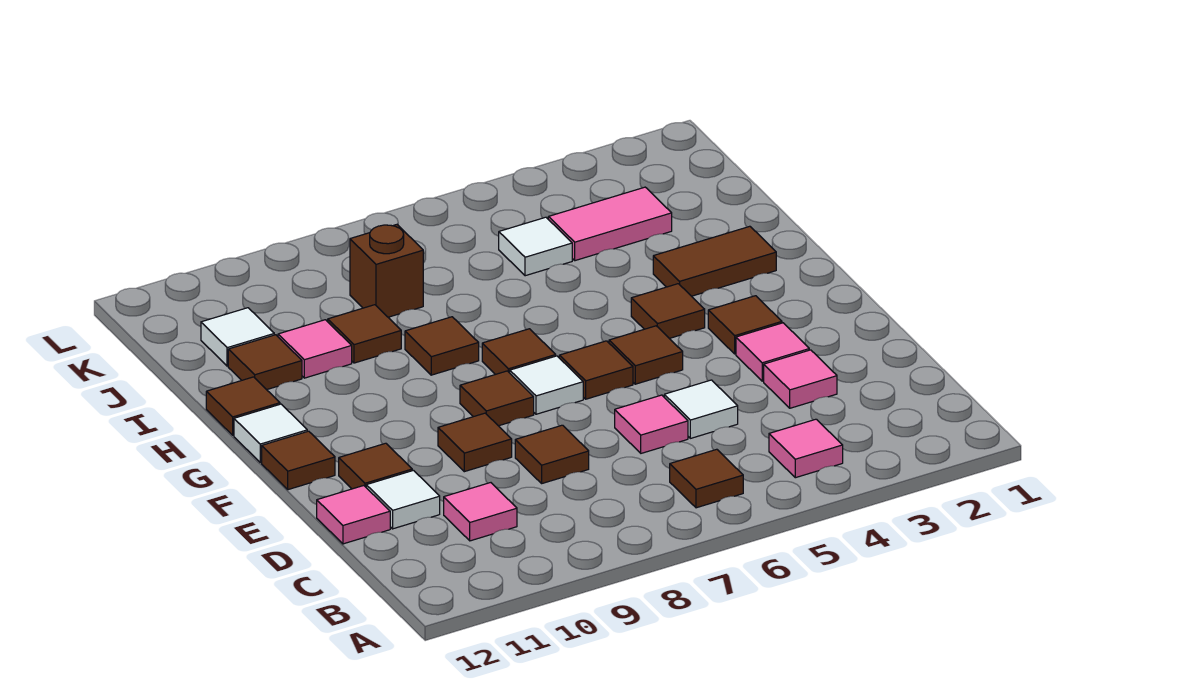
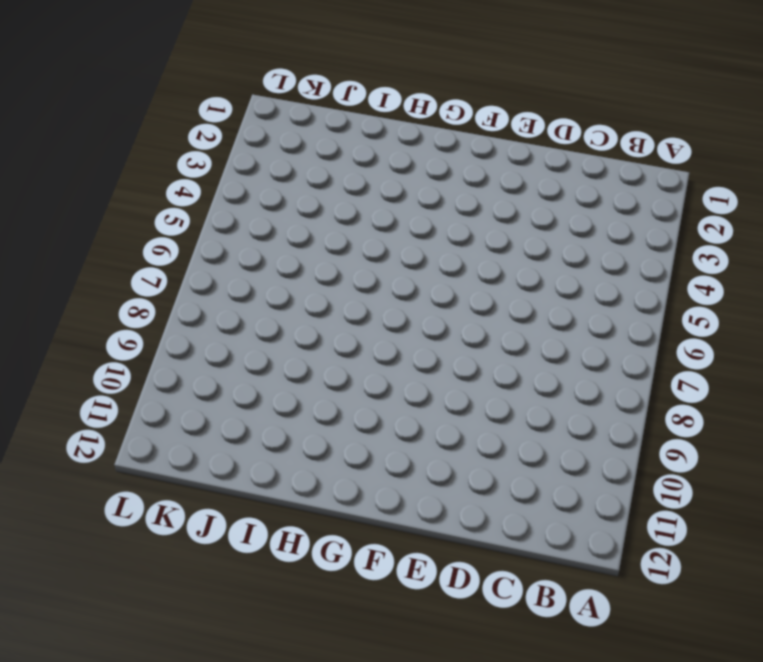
none -> pink 1x1 tile [769,419,843,478]
none -> brown 1x1 tile [670,449,743,508]
none -> pink 1x1 tile [444,483,517,541]
none -> pink 1x1 tile [764,350,837,408]

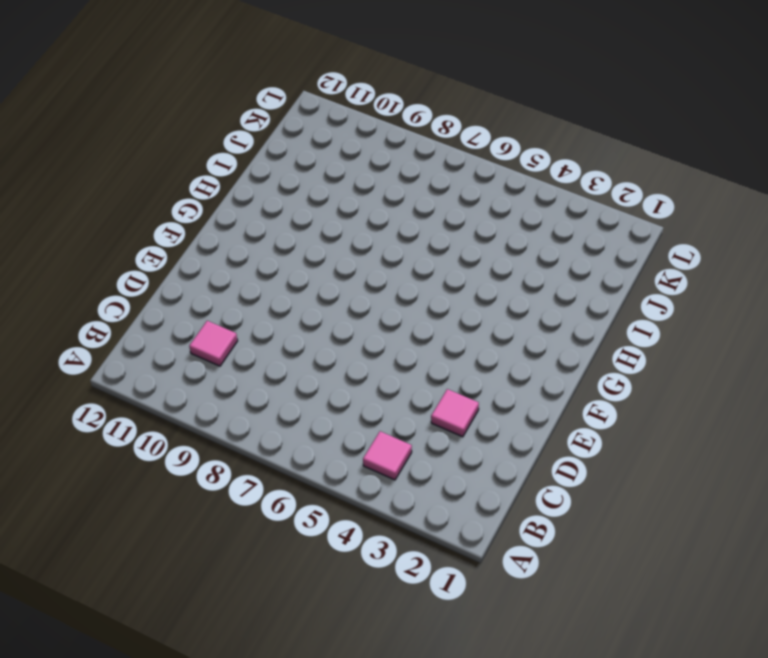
none -> brown 1x1 tile [670,449,743,508]
none -> white 1x1 tile [664,380,738,438]
none -> pink 1x1 tile [615,395,688,453]
none -> brown 1x1 tile [515,425,589,483]

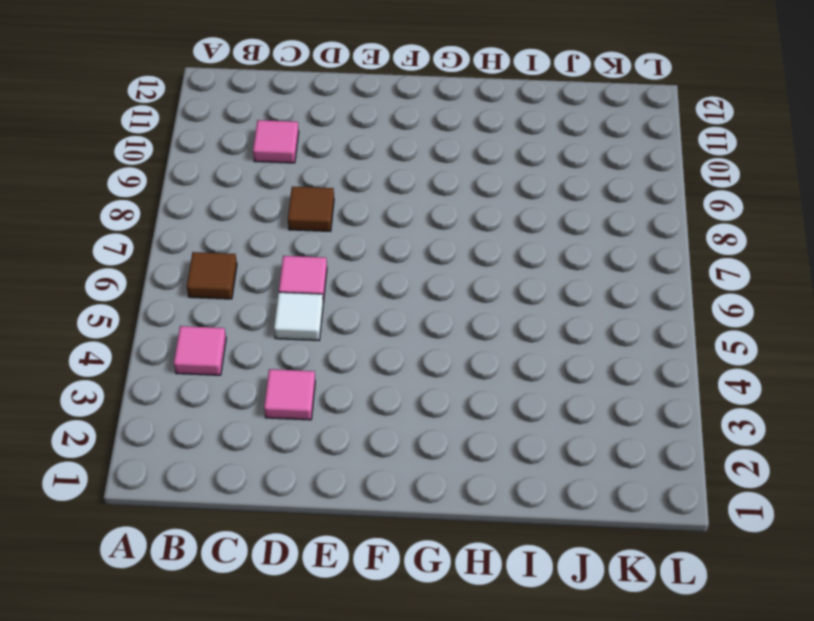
none -> white 1x1 tile [366,470,440,529]
none -> pink 1x1 tile [317,486,390,544]
none -> pink 1x1 tile [736,323,809,381]
none -> brown 1x1 tile [438,413,512,472]

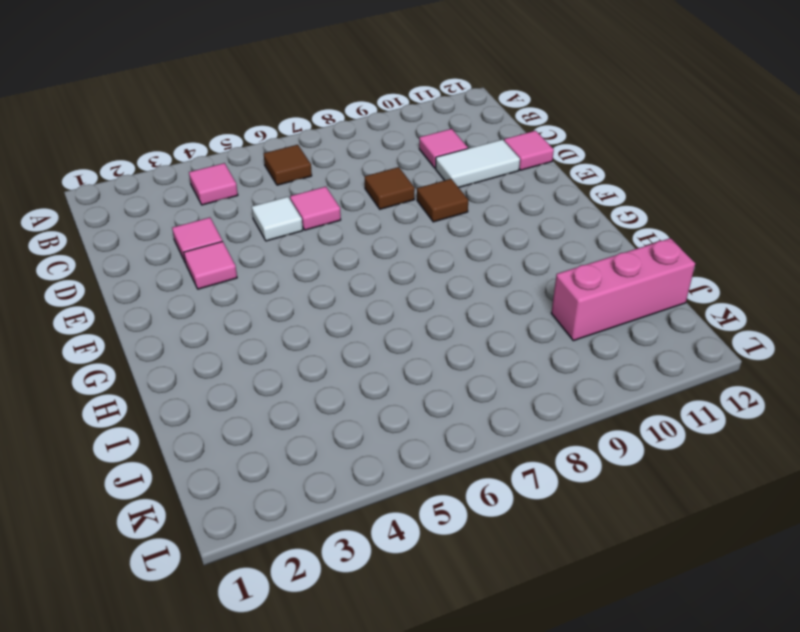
white 1x2 tile [436,139,520,188] -> white 1x1 tile [366,470,440,529]
pink 1x3 brick [551,238,695,341] -> white 1x1 tile [201,308,274,366]
none -> brown 1x1 tile [339,443,412,489]
none -> brown 1x1 tile [708,296,782,354]
none -> brown 1x1 tile [609,326,683,384]
none -> brown 1x1 tile [559,341,633,399]

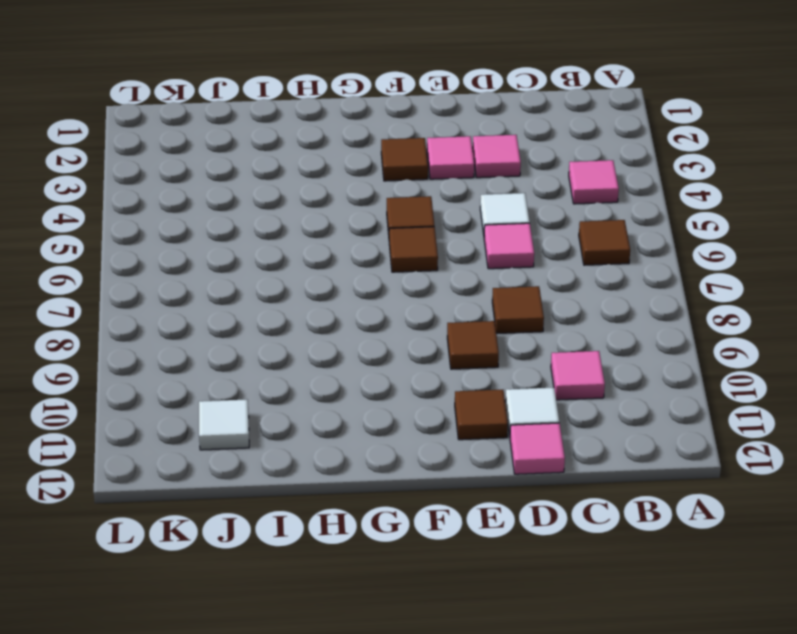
none -> white 1x1 tile [510,356,583,414]
none -> brown 1x1 tile [460,371,534,426]
none -> brown 1x1 tile [262,431,335,490]
none -> brown 1x1 tile [631,284,705,338]

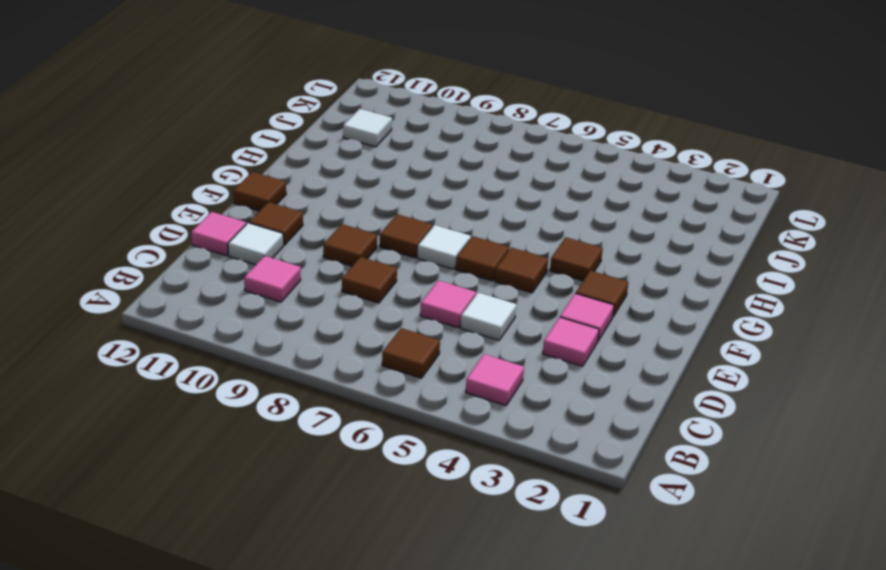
none -> brown 1x1 tile [482,329,556,375]
none -> white 1x1 tile [234,404,307,462]
none -> brown 1x2 tile [653,226,776,296]
none -> brown 1x1 tile [405,317,479,375]

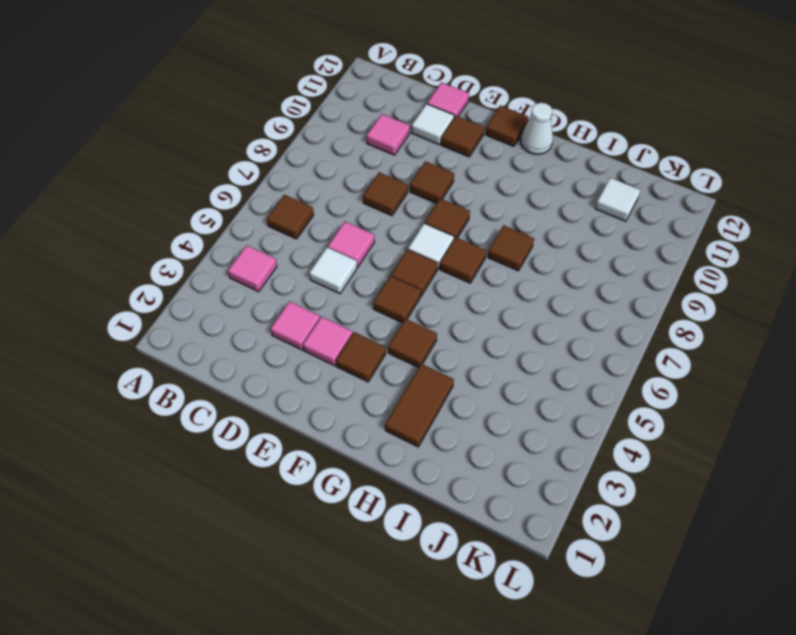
white 1x1 cone [521,103,553,154] -> white 1x1 tile [234,404,307,462]
none -> brown 1x1 tile [206,377,280,435]
none -> brown 1x1 tile [328,305,401,363]
none -> pink 1x1 tile [278,320,352,378]
none -> brown 1x1 tile [228,335,302,390]

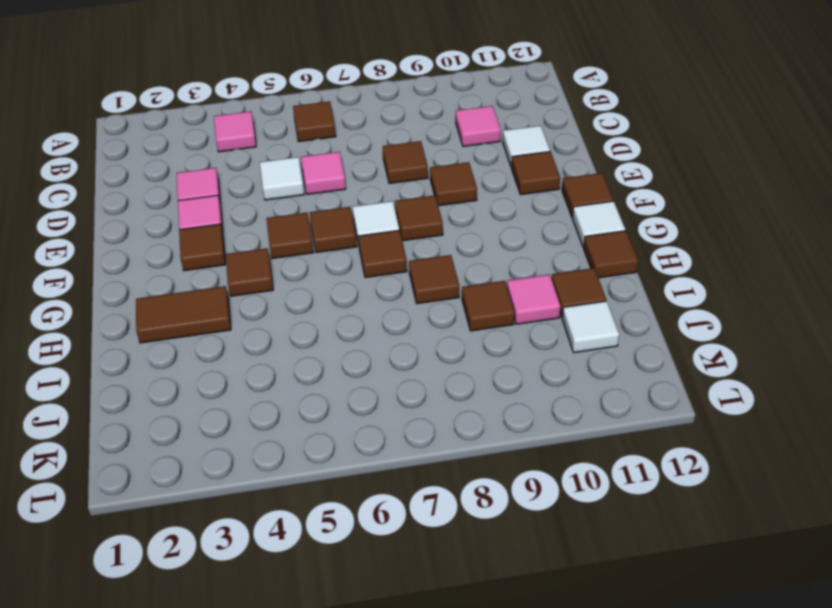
none -> pink 1x1 tile [317,486,390,544]
none -> pink 1x2 tile [548,187,672,261]
none -> white 1x1 tile [499,217,572,276]
none -> brown 1x1 brick [350,225,423,317]

